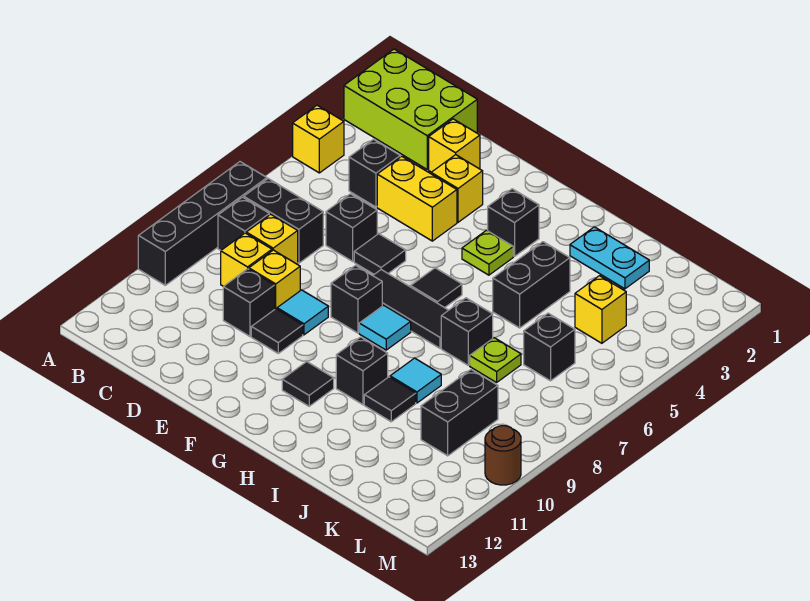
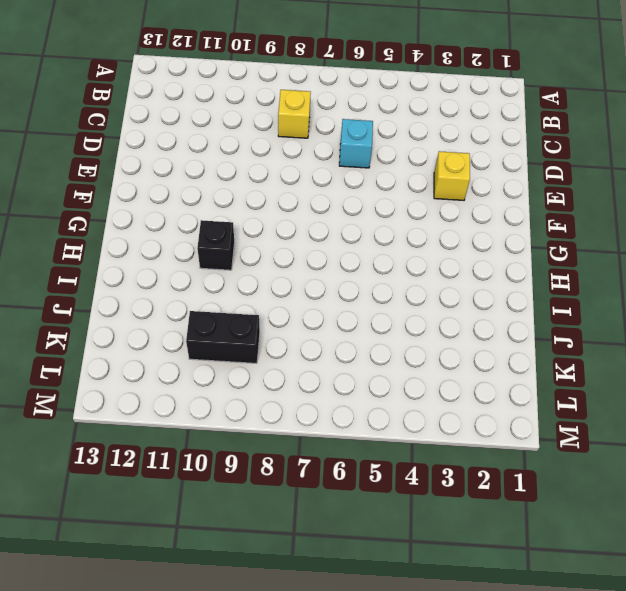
cyan 1x1 brick [339,119,373,168] -> black 1x1 brick [326,194,377,261]
none -> lime 2x3 brick [344,49,477,169]
none -> yellow 1x1 brick [293,105,344,173]
none -> black 1x4 brick [138,162,267,285]
none -> black 1x2 brick [244,179,323,263]

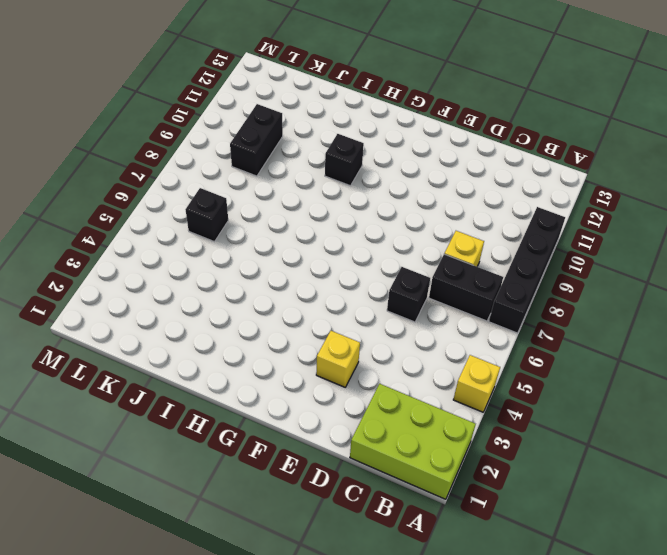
none -> black 1x1 brick [218,197,269,250]
none -> black 1x1 brick [349,139,400,207]
none -> yellow 1x1 brick [221,233,272,286]
none -> yellow 1x1 brick [429,119,480,172]

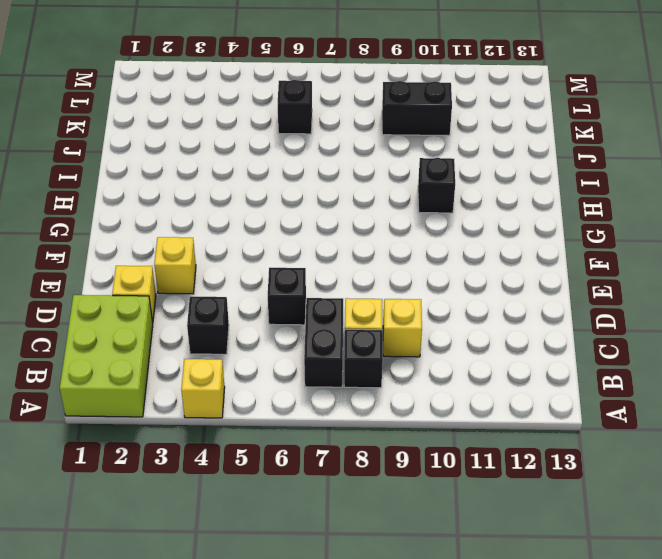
none -> black 1x4 brick [138,162,267,285]
none -> yellow 1x2 brick [377,156,457,241]
none -> yellow 1x1 brick [249,250,300,309]
none -> black 1x1 brick [223,269,275,336]

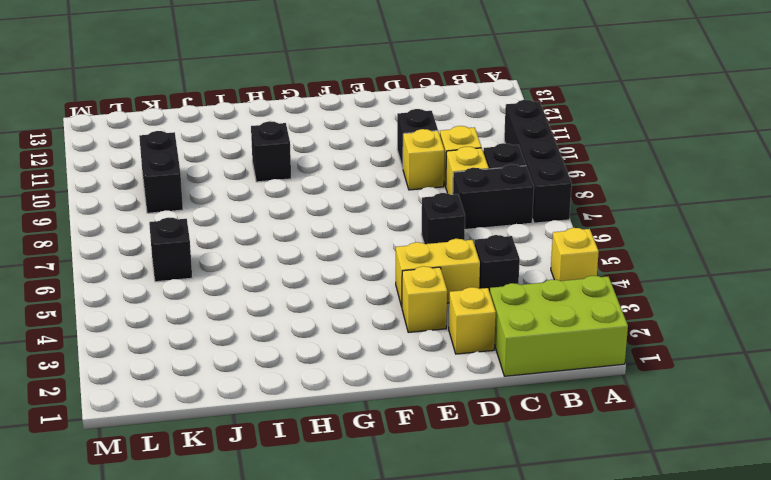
none -> black 1x1 tile [354,234,406,274]
none -> cyan 1x1 tile [277,290,328,335]
none -> black 1x1 tile [251,309,303,353]
none -> black 1x3 tile [373,270,448,348]

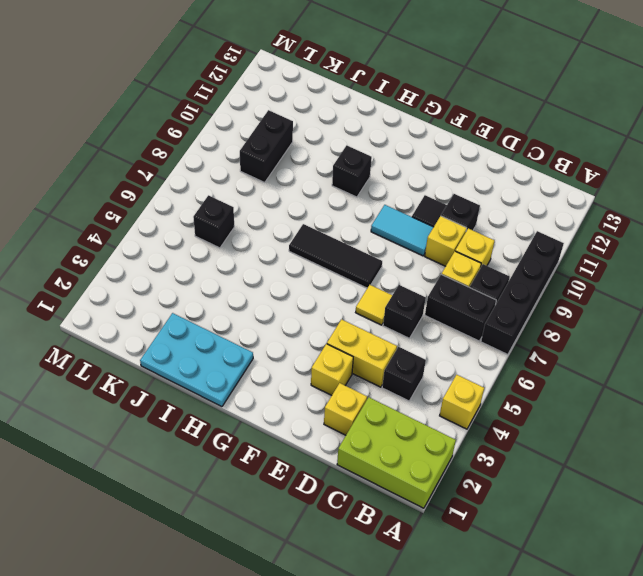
yellow 1x1 tile [356,285,392,325] -> black 1x1 tile [354,234,406,274]
cyan 1x2 tile [371,205,433,256] -> cyan 1x1 tile [277,290,328,335]
cyan 2x3 plate [140,313,253,407] -> cyan 1x2 plate [570,227,649,289]
none -> black 1x1 brick [331,266,382,333]
none -> black 1x1 brick [488,189,539,256]
none -> lime 1x1 plate [462,230,513,275]
none -> black 1x1 tile [411,268,462,308]

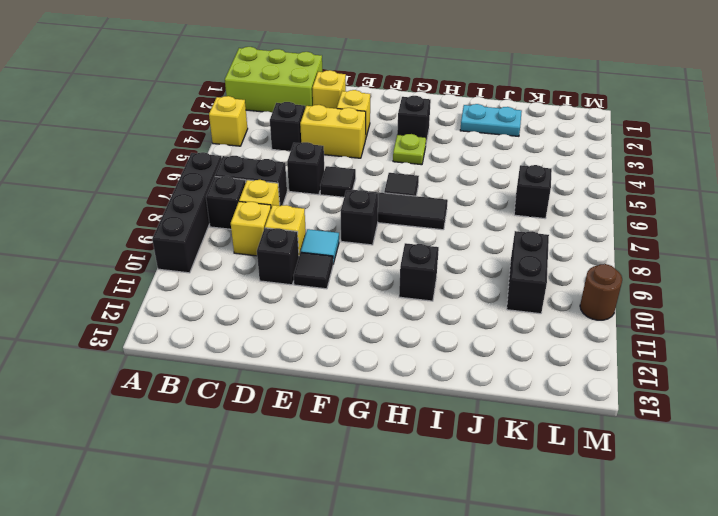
none -> cyan 1x1 tile [359,305,411,350]
none -> black 1x1 tile [282,362,334,406]
none -> black 1x2 brick [493,242,570,328]
none -> black 1x1 brick [441,298,493,365]

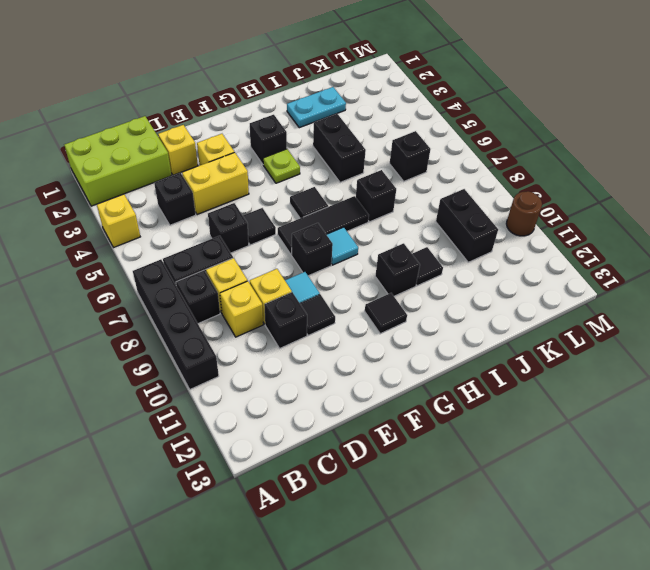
none -> cyan 1x1 tile [390,358,441,403]
none -> lime 1x1 plate [470,338,521,382]
none -> yellow 1x1 brick [575,276,626,343]

